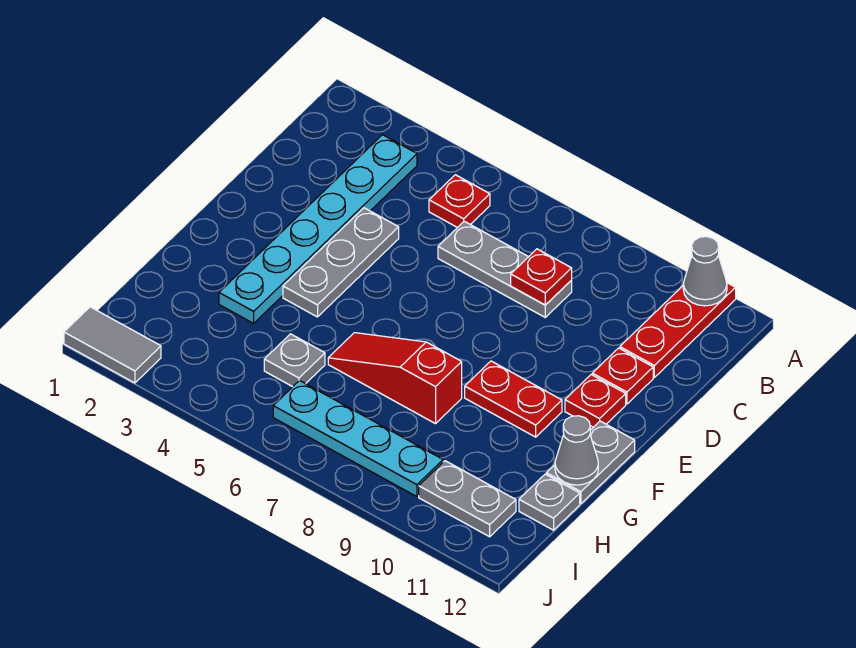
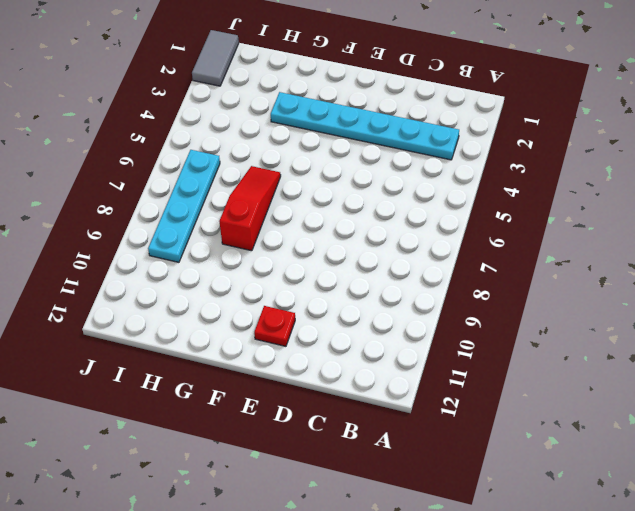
none -> red 1x3 plate [620,283,736,377]
none -> red 1x1 plate [429,175,490,228]
none -> grey 1x3 plate [438,221,572,317]

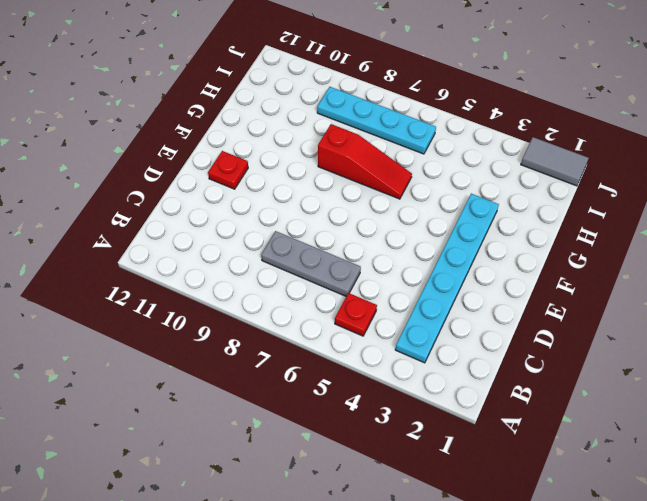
none -> red 1x3 plate [620,283,736,377]
none -> grey 1x3 plate [283,208,399,317]
none -> red 1x1 plate [592,348,653,404]

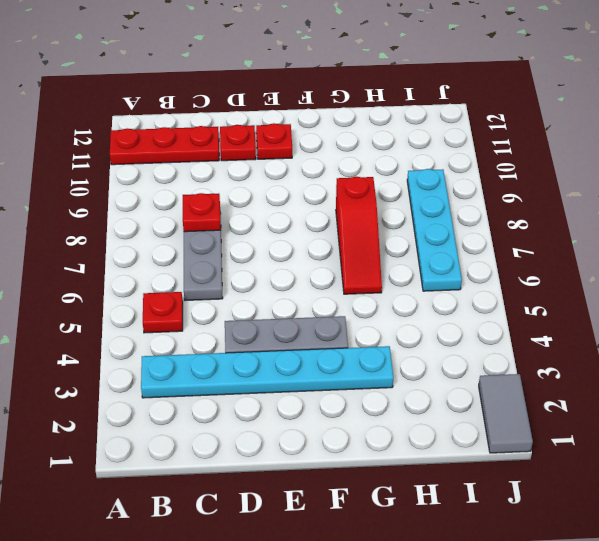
none -> red 1x2 plate [465,361,562,437]
none -> grey 1x2 plate [546,421,635,504]
none -> grey 1x1 plate [264,334,325,387]

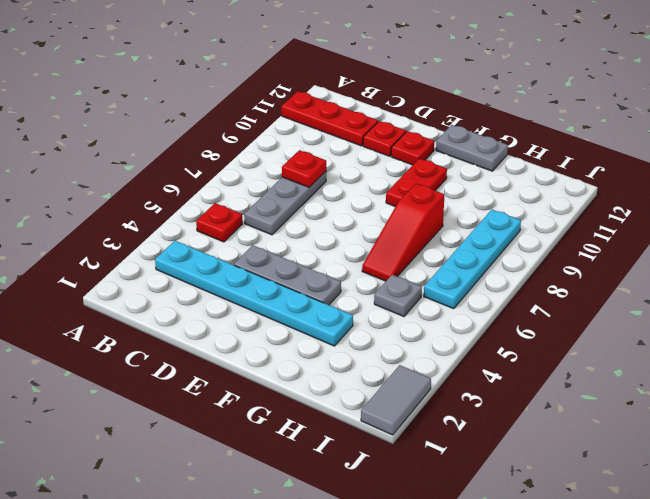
none -> grey 1x1 plate [519,474,580,530]
none -> grey 1x2 plate [419,461,516,537]
none -> grey 1x1 cone [683,237,727,306]

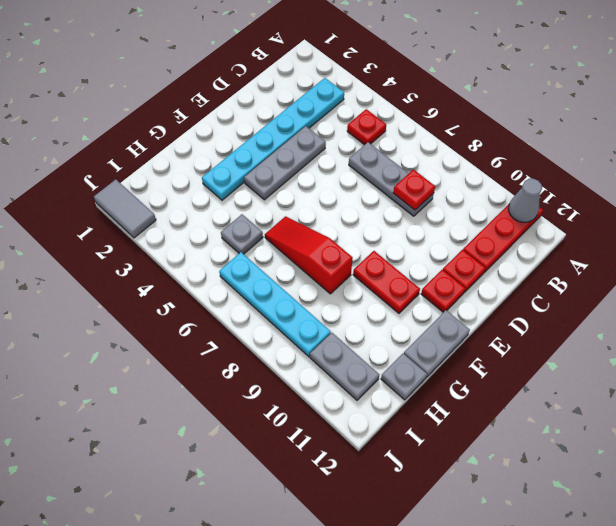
none -> grey 1x1 cone [555,416,598,485]

